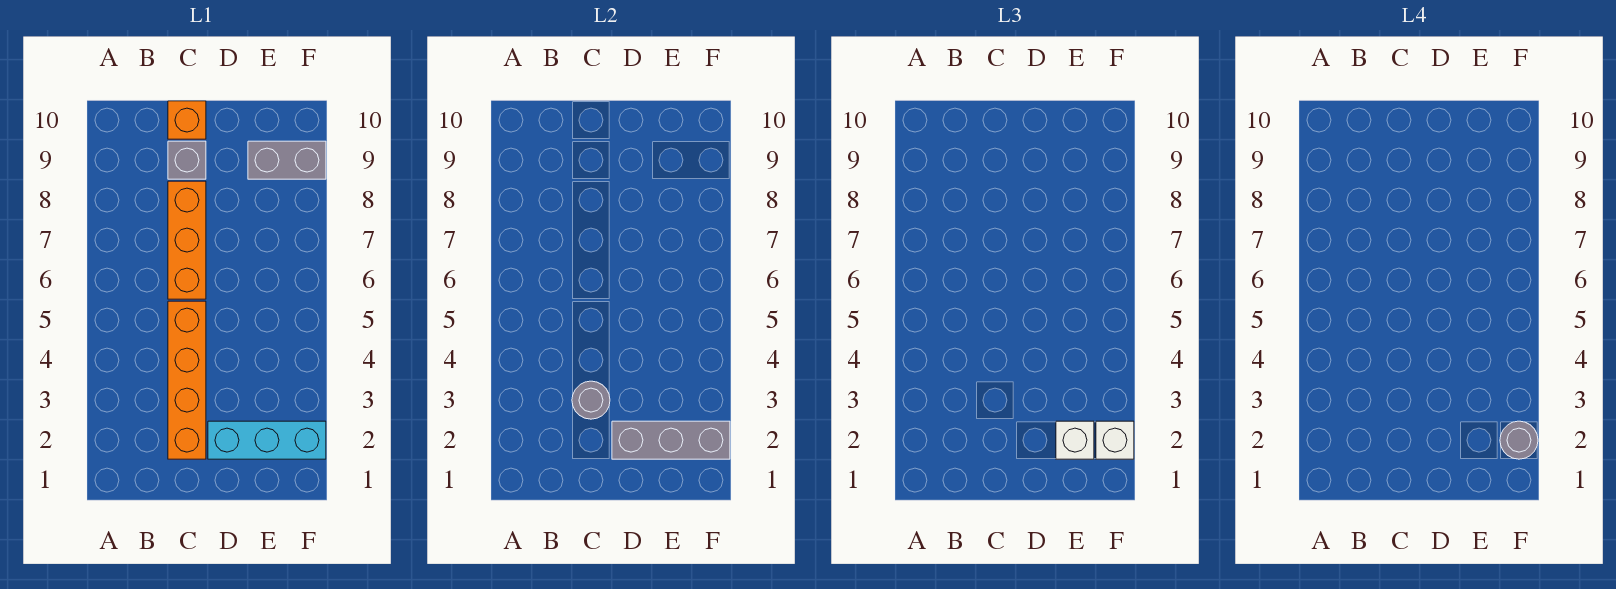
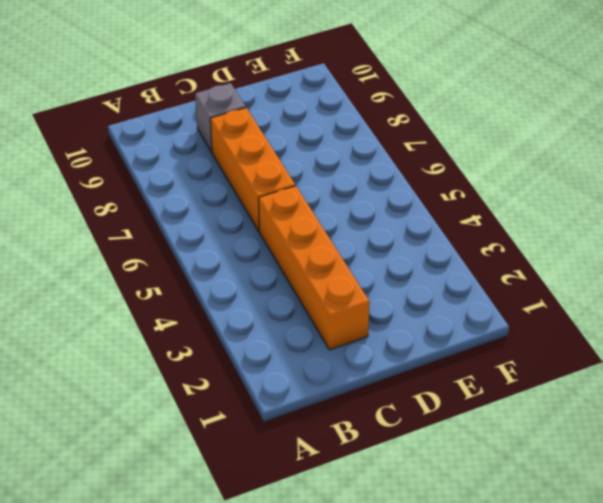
none -> orange 1x1 brick [168,101,206,139]
none -> cyan 1x3 brick [208,421,326,459]

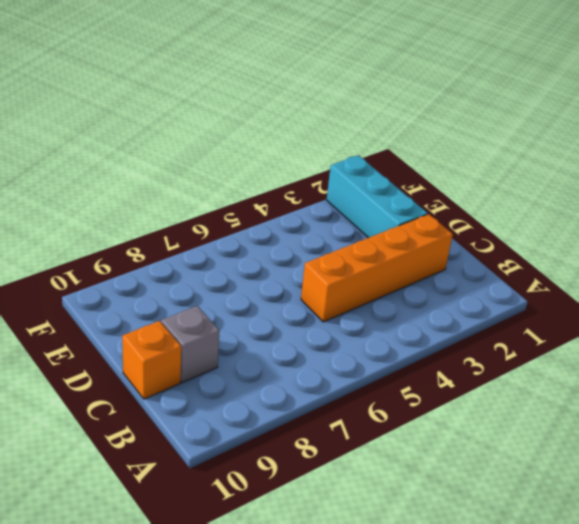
none -> orange 1x3 brick [168,181,206,299]
none -> grey 1x2 brick [248,141,326,179]

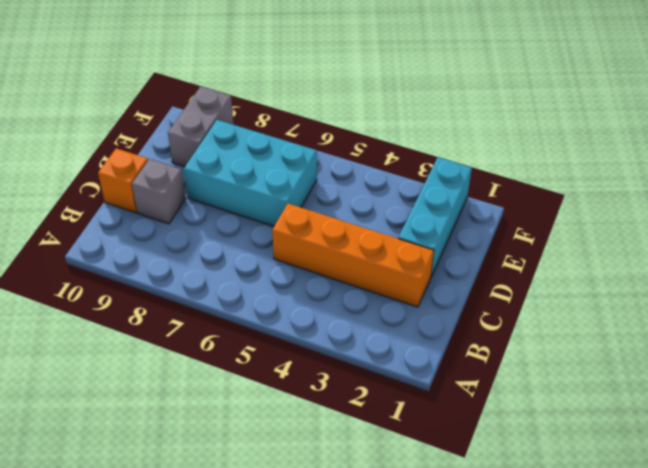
cyan 2x3 brick [184,120,317,226] -> none
none -> orange 1x3 brick [168,181,206,299]
none -> grey 1x1 round brick [572,381,610,419]

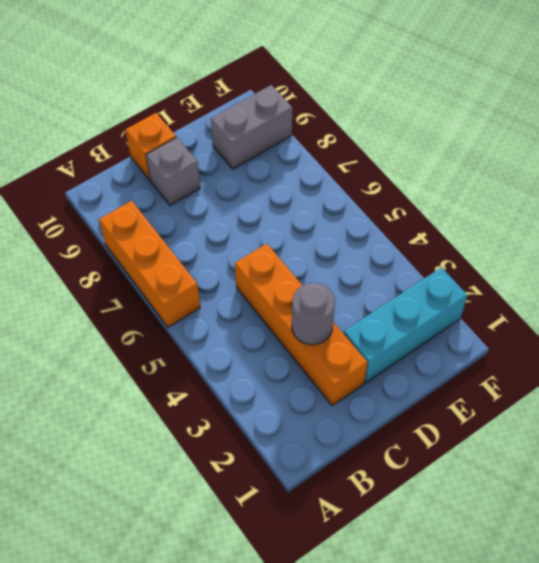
orange 1x3 brick [99,201,200,327] -> orange 1x3 brick moved to [168,181,206,299]
none -> grey 1x3 brick [612,421,730,459]
none -> white 1x1 brick [1056,421,1094,459]

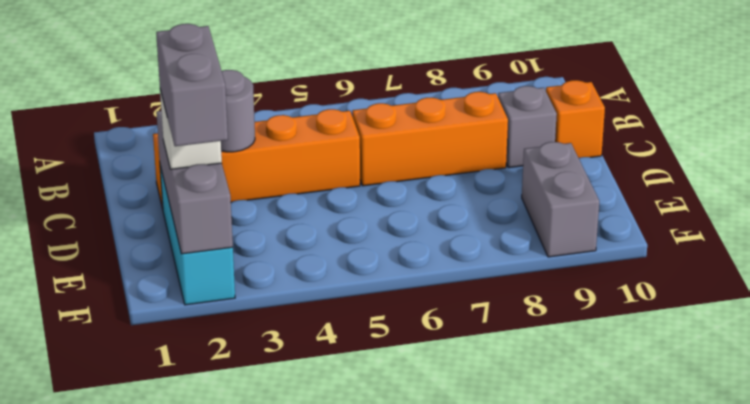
grey 1x2 brick [156,24,228,146] -> grey 1x1 round brick [1500,421,1538,459]
none -> white 1x1 brick [1096,421,1134,459]

